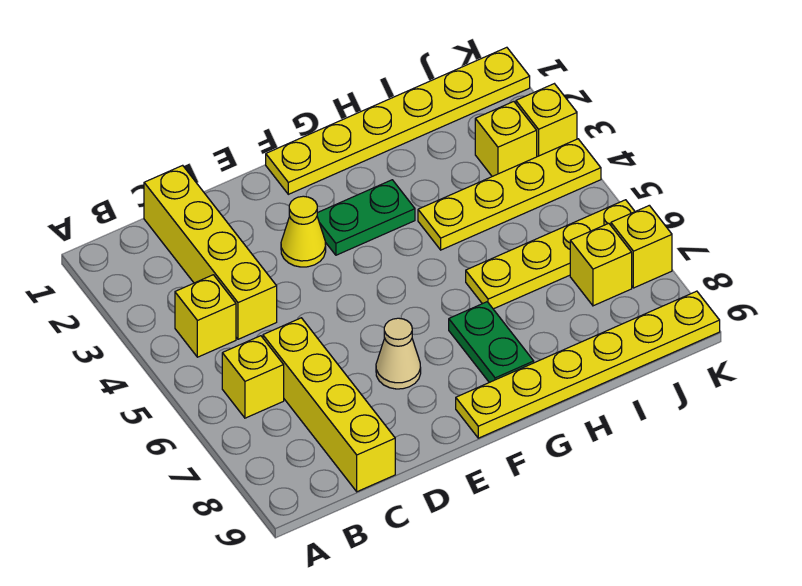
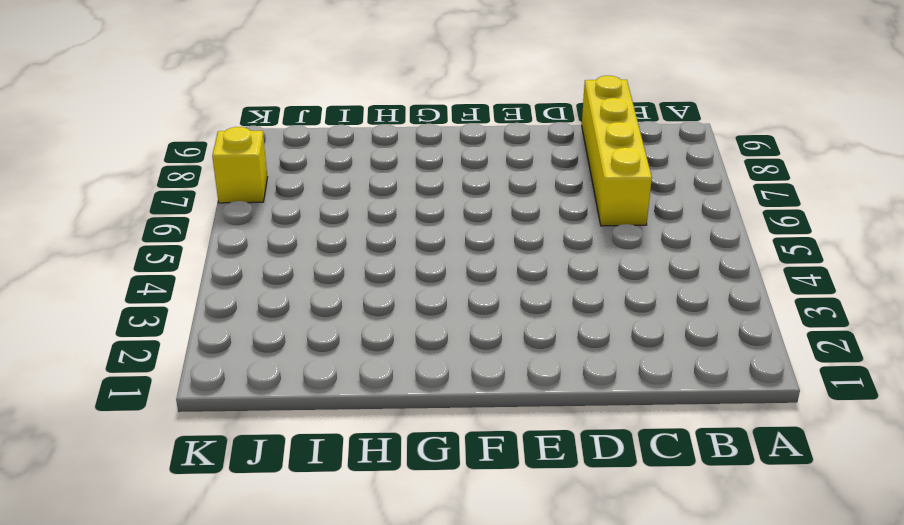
none -> yellow 1x1 brick [175,275,236,357]
none -> yellow 1x1 brick [222,336,284,418]
none -> yellow 1x4 brick [144,165,277,339]

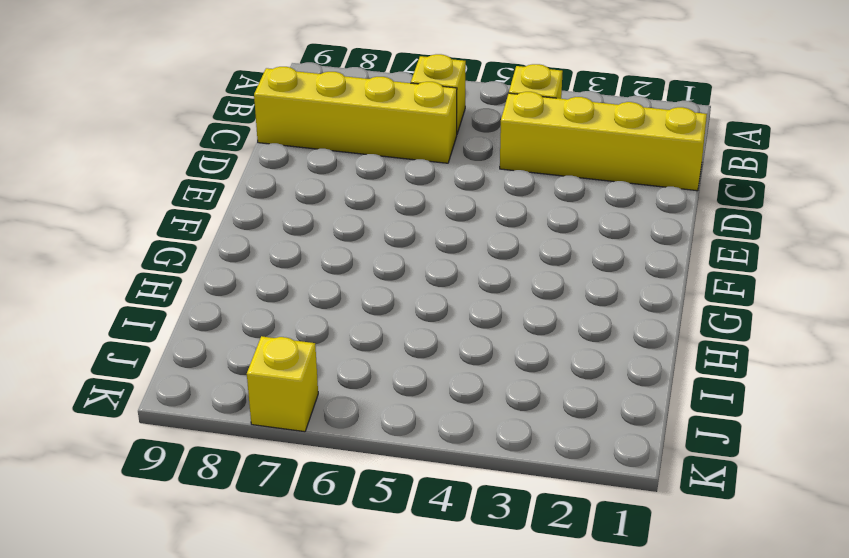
none -> yellow 1x1 cone [281,196,326,267]
none -> tan 1x1 cone [376,318,421,389]
none -> yellow 1x6 plate [266,47,530,194]

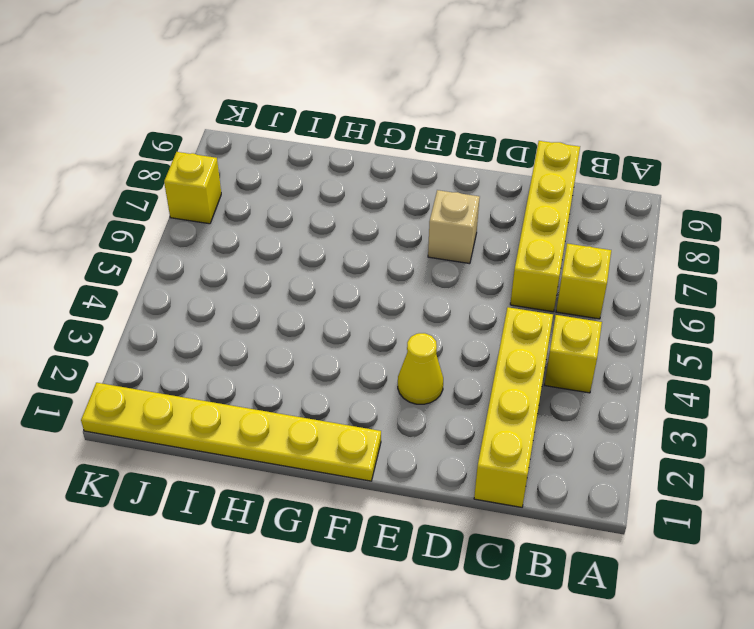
tan 1x1 brick [428,190,480,264] -> tan 1x1 cone [376,318,421,389]
none -> green 1x2 plate [317,180,415,255]
none -> yellow 1x6 plate [456,291,720,438]
none -> green 1x2 plate [449,302,534,382]

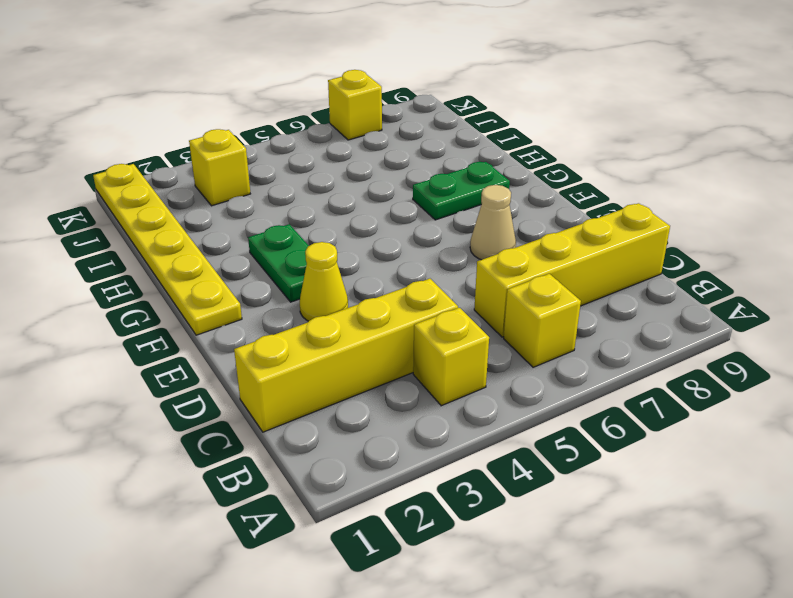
none -> yellow 1x6 plate [456,291,720,438]
none -> yellow 1x4 plate [418,139,601,250]
none -> yellow 1x4 plate [466,200,635,309]

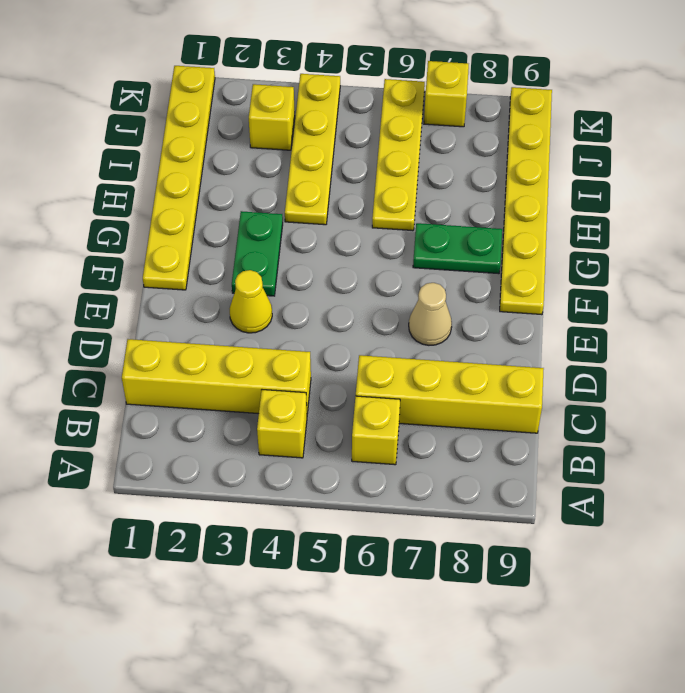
none -> yellow 1x1 brick [570,223,632,306]
none -> yellow 1x1 brick [516,84,577,157]

